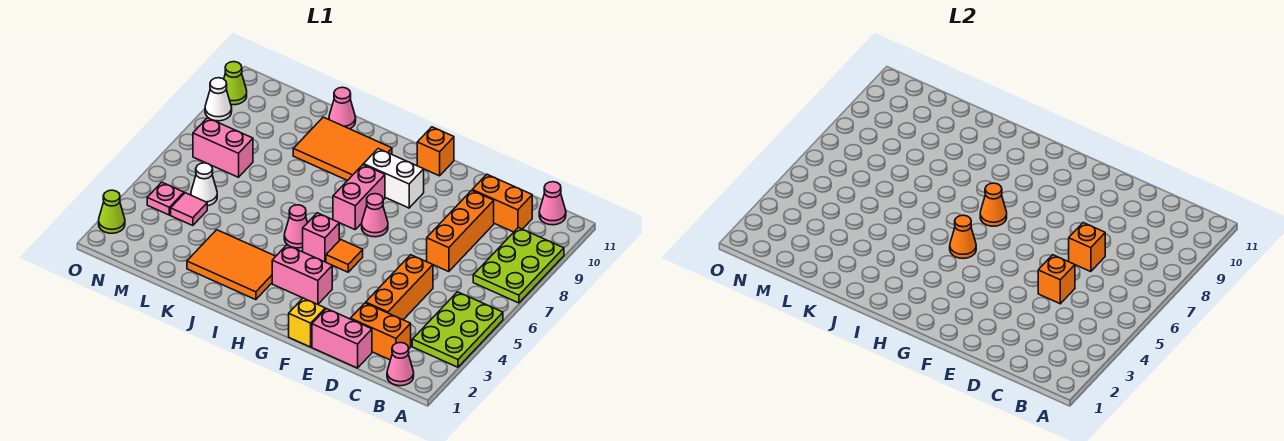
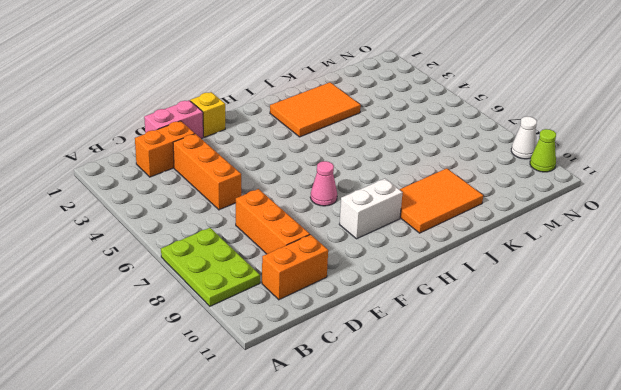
none -> lime 2x3 plate [412,292,503,367]
none -> pink 1x1 cone [387,343,414,386]
none -> pink 1x1 cone [539,182,566,225]
none -> pink 1x2 brick [272,245,332,304]

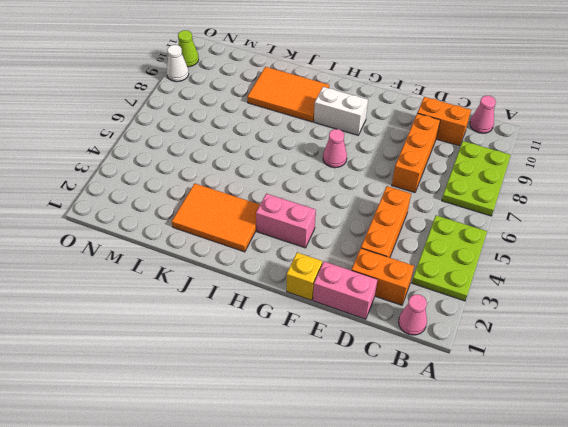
none -> orange 1x1 tile [326,240,363,272]
none -> orange 1x1 brick [417,127,454,176]
none -> pink 1x1 brick [303,213,339,262]
none -> pink 1x2 brick [333,165,385,229]

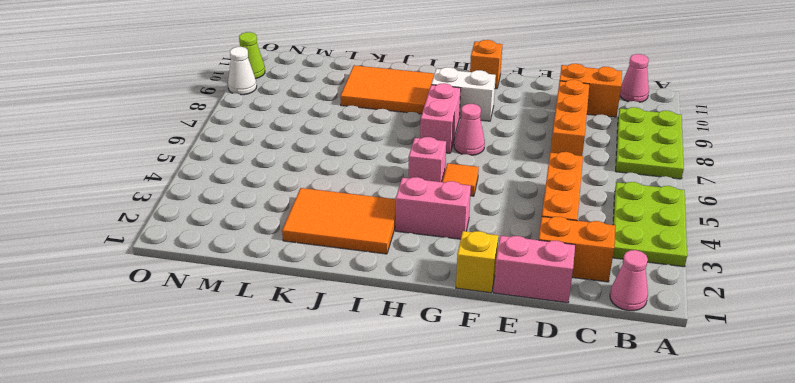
none -> pink 1x1 cone [284,205,307,248]
none -> pink 1x1 cone [329,87,356,129]
none -> pink 1x1 tile [171,193,207,226]
none -> white 1x1 cone [191,163,217,206]

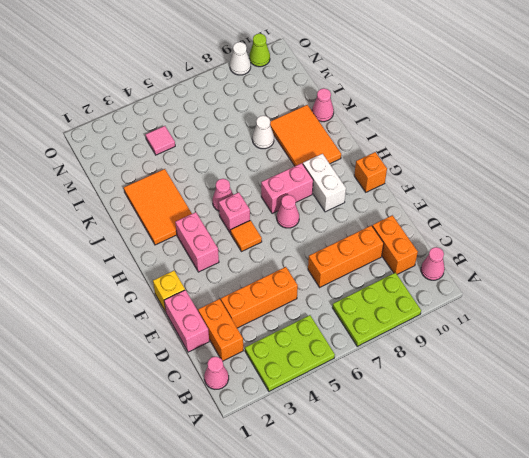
white 1x1 cone [252,116,274,149] -> white 1x1 cone moved to [191,163,217,206]
none -> pink 1x2 brick [193,118,253,177]
none -> pink 1x1 plate [147,182,184,215]
none -> lime 1x1 cone [99,190,125,233]
none -> orange 1x1 brick [1038,255,1075,304]

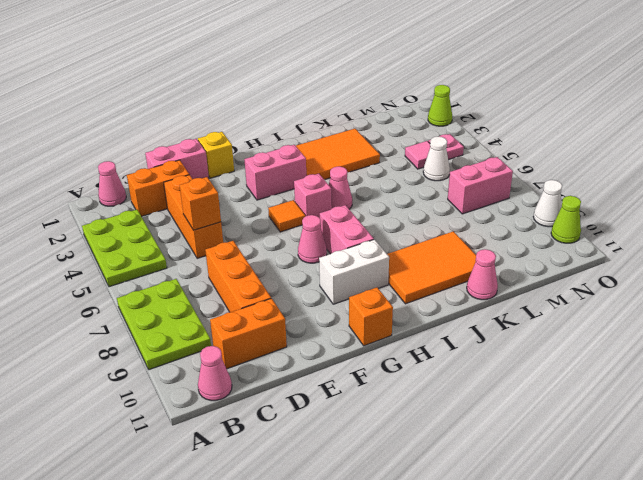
none -> orange 1x1 brick [1069,223,1105,272]
none -> orange 1x1 cone [950,215,976,259]
none -> orange 1x1 cone [980,183,1007,226]

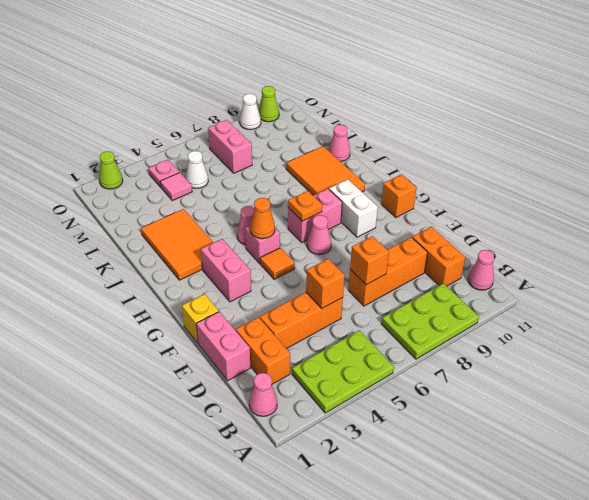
orange 1x1 plate [288,191,322,221] -> orange 1x1 cone [980,183,1007,226]

